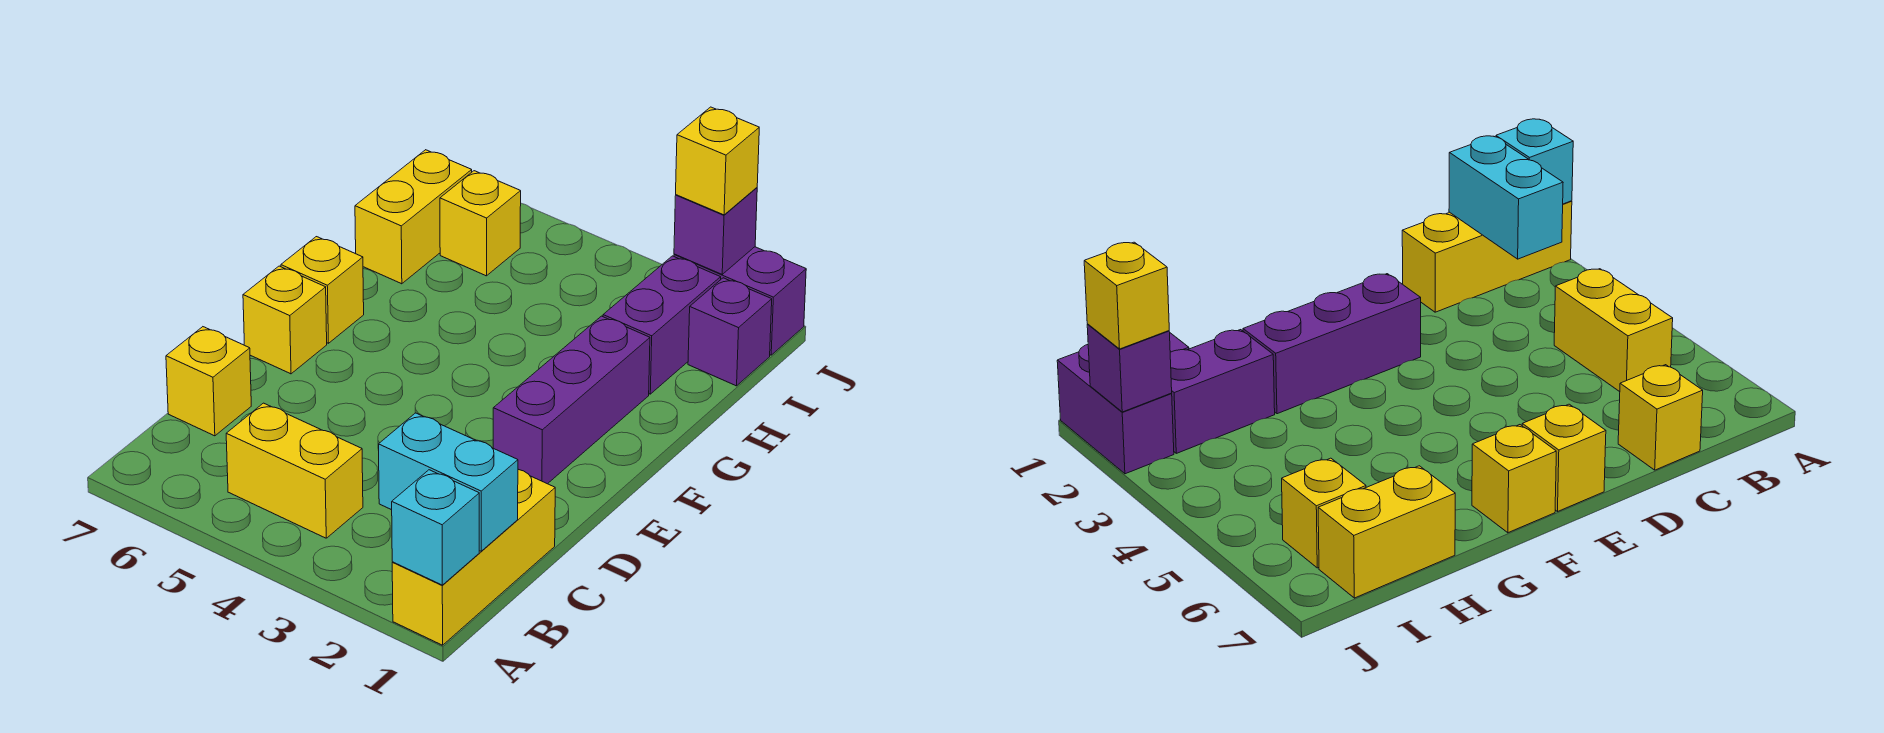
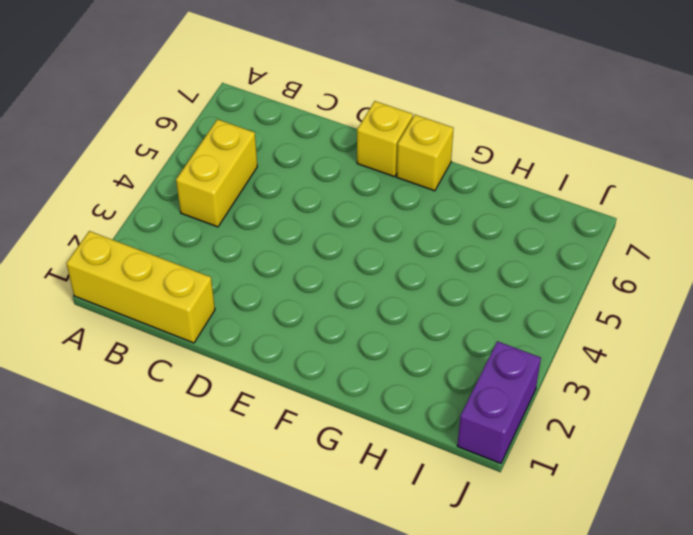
none -> yellow 1x1 brick [166,327,251,436]
none -> purple 1x3 brick [493,316,650,484]
none -> purple 1x2 brick [603,256,721,394]

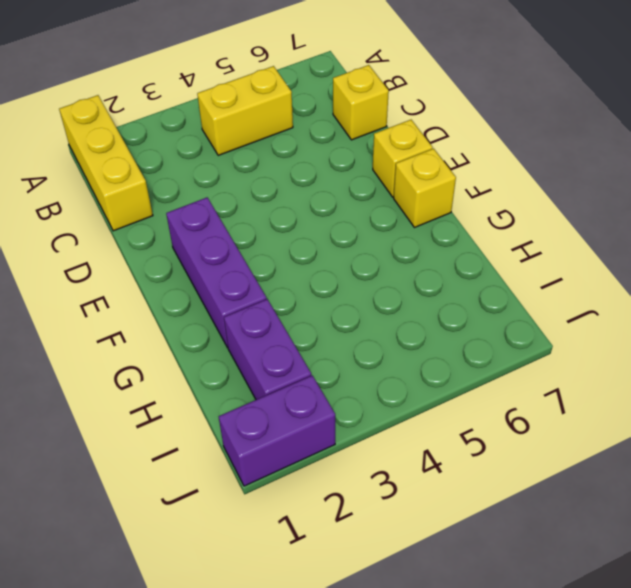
none -> yellow 1x2 brick [355,150,472,284]
none -> purple 1x1 brick [688,278,772,386]
none -> yellow 1x1 brick [440,171,521,276]

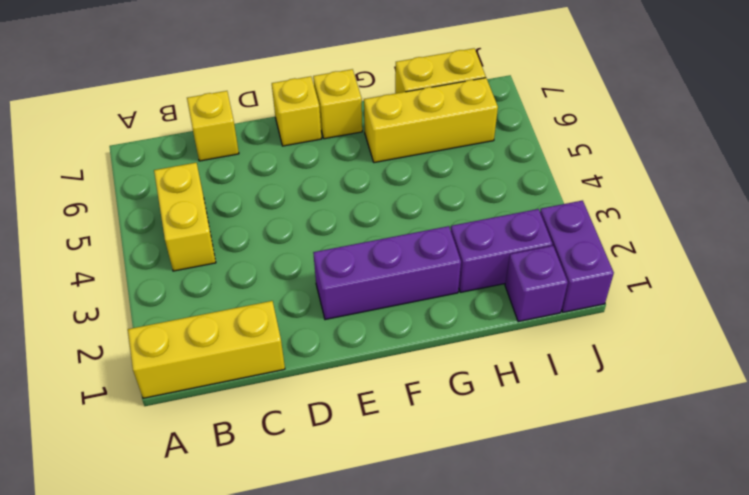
yellow 1x3 brick [364,78,498,163] -> yellow 1x1 brick [440,171,521,276]
none -> cyan 1x1 brick [392,470,479,585]
none -> cyan 1x2 brick [379,413,518,551]
none -> purple 1x1 brick [674,188,757,274]

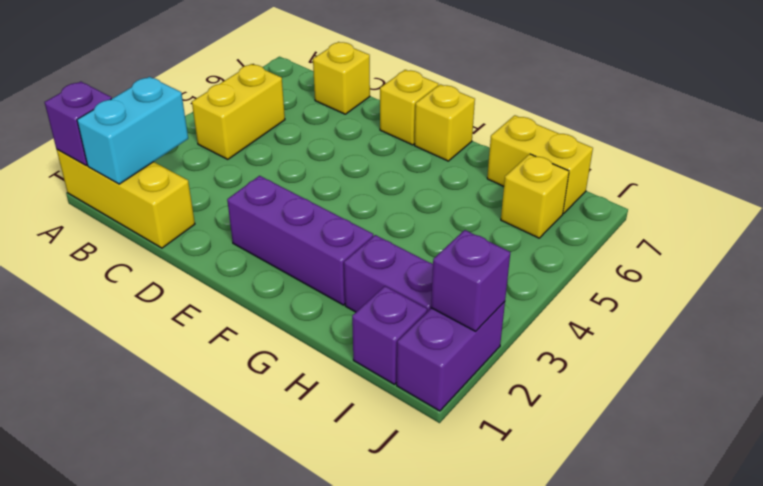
purple 1x1 brick [45,82,112,166] -> cyan 1x1 brick [392,470,479,585]
none -> yellow 1x1 brick [676,107,759,215]

